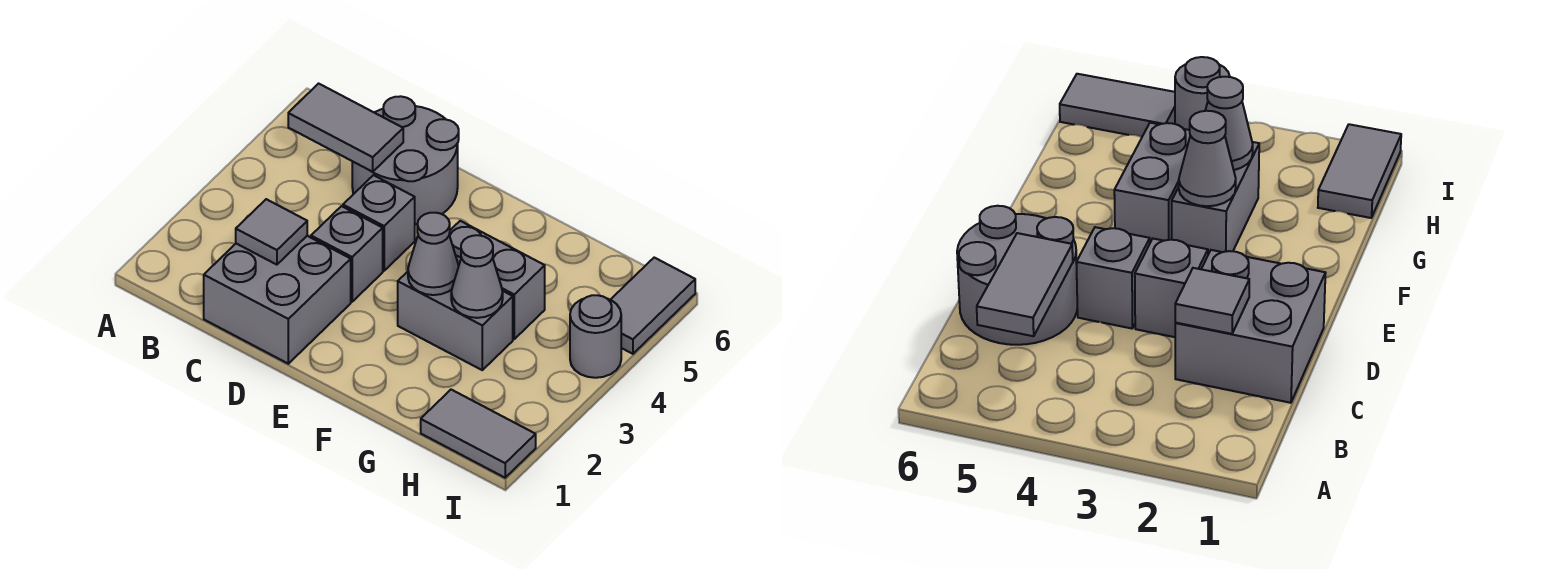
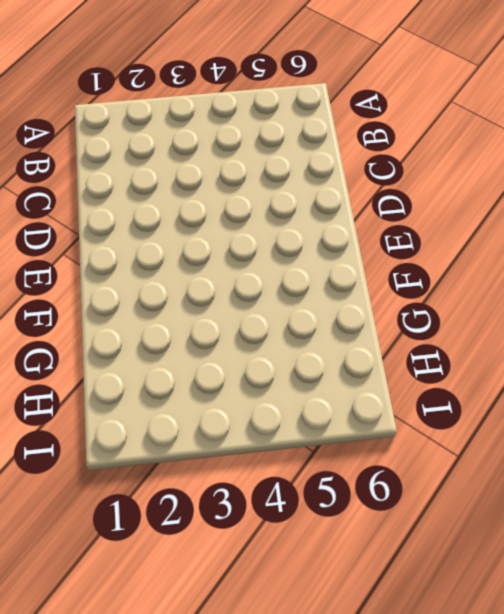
none -> grey 2x2 brick [204,236,351,364]
none -> grey 2x2 round brick [352,96,459,224]
none -> grey 1x1 brick [311,206,383,302]

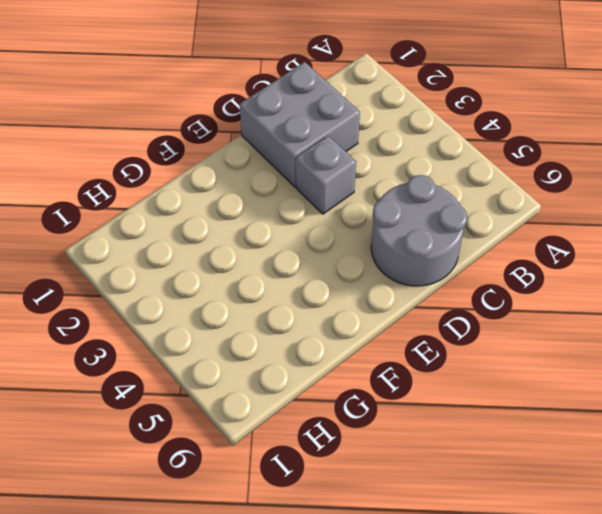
none -> grey 1x1 brick [343,175,415,271]
none -> grey 1x2 brick [398,272,513,370]
none -> grey 1x2 brick [449,221,545,339]

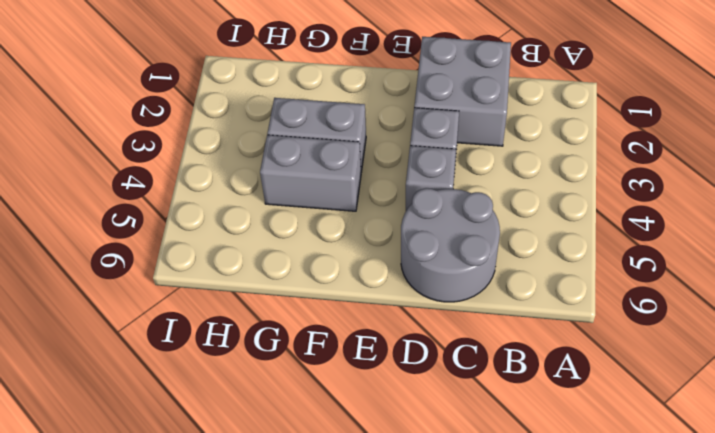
none -> grey 1x2 tile [421,390,536,478]
none -> grey 1x1 round brick [570,295,621,378]
none -> grey 1x2 tile [611,258,695,354]

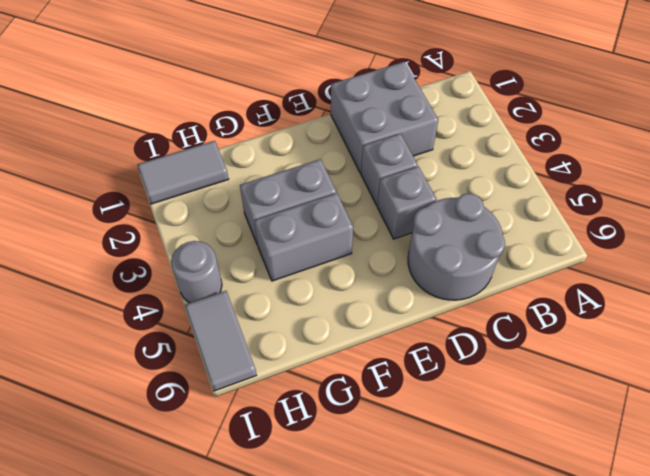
none -> grey 1x2 tile [288,84,403,172]
none -> grey 1x1 tile [236,199,307,265]
none -> grey 1x1 cone [408,213,459,295]

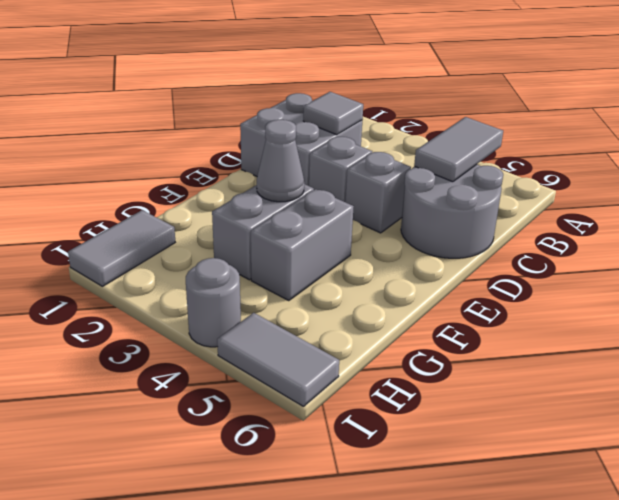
none -> grey 1x1 cone [451,235,503,318]

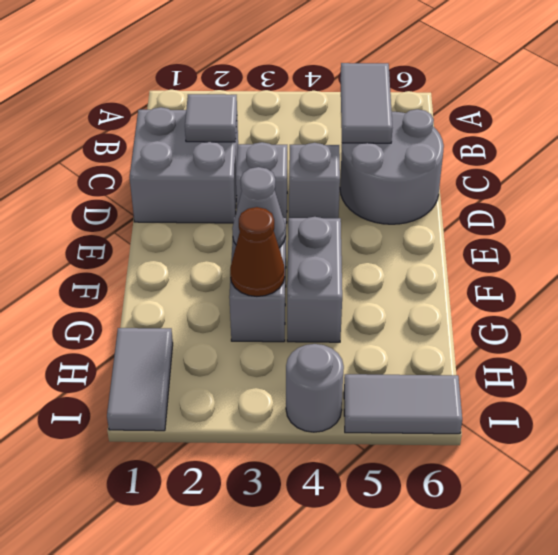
brown 1x1 cone [230,207,285,296] -> grey 1x1 cone [451,235,503,318]

